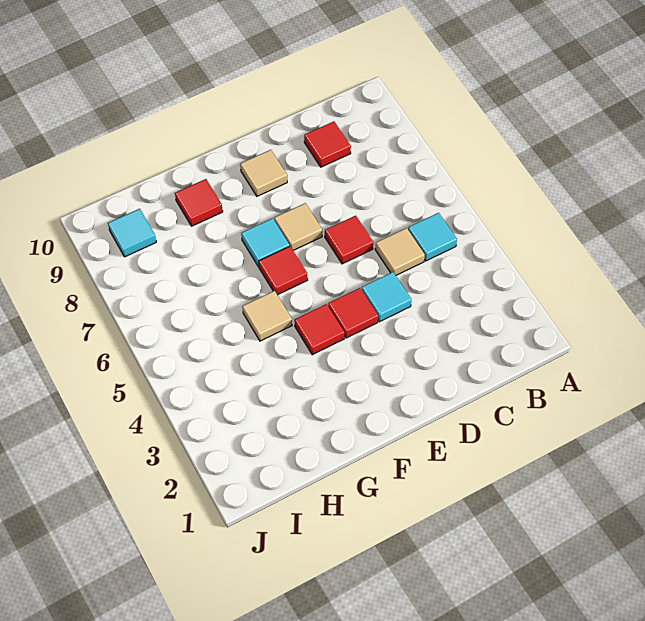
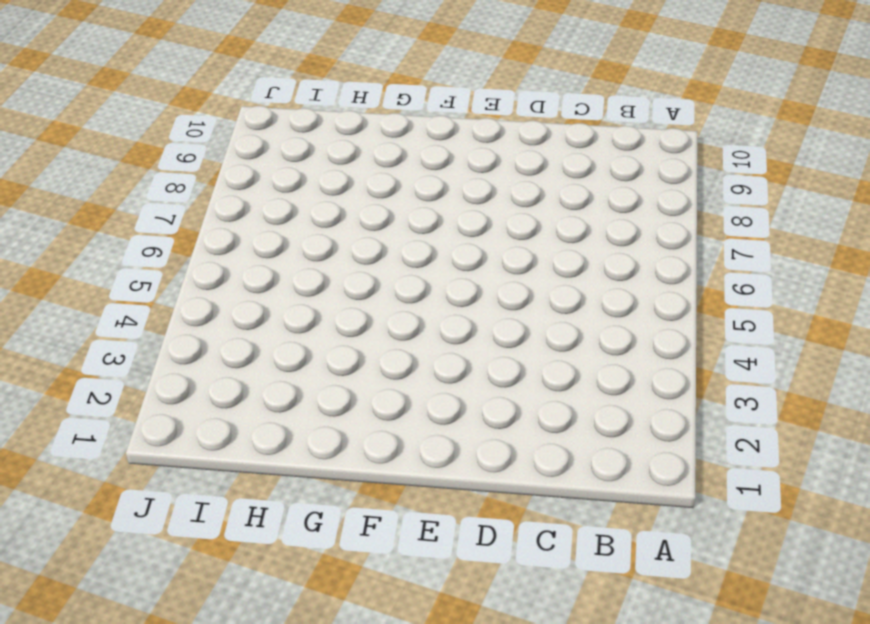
none -> cyan 1x1 tile [408,213,457,261]
none -> tan 1x1 tile [375,228,425,275]
none -> red 1x1 tile [304,121,351,167]

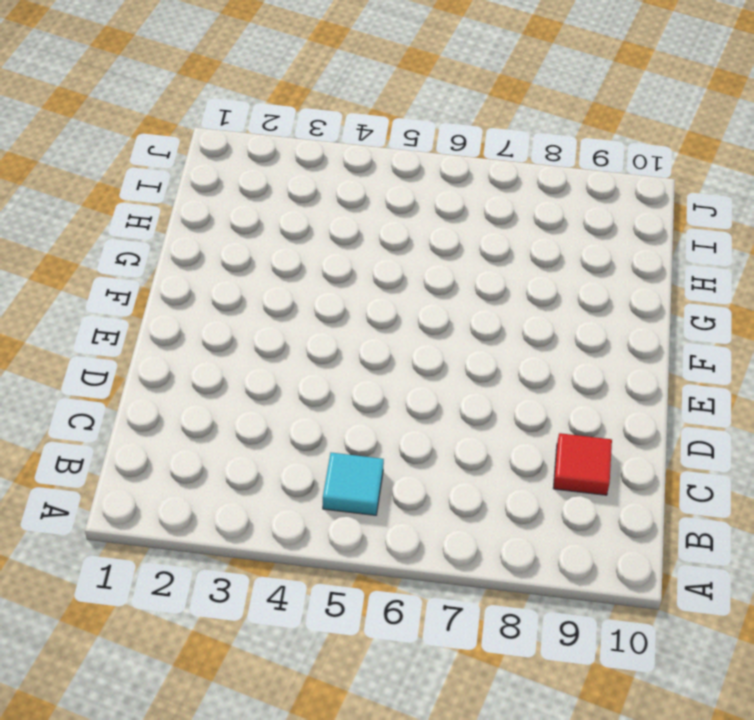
none -> tan 1x1 tile [375,228,425,275]
none -> cyan 1x1 tile [362,272,411,322]
none -> red 1x1 tile [325,216,373,264]

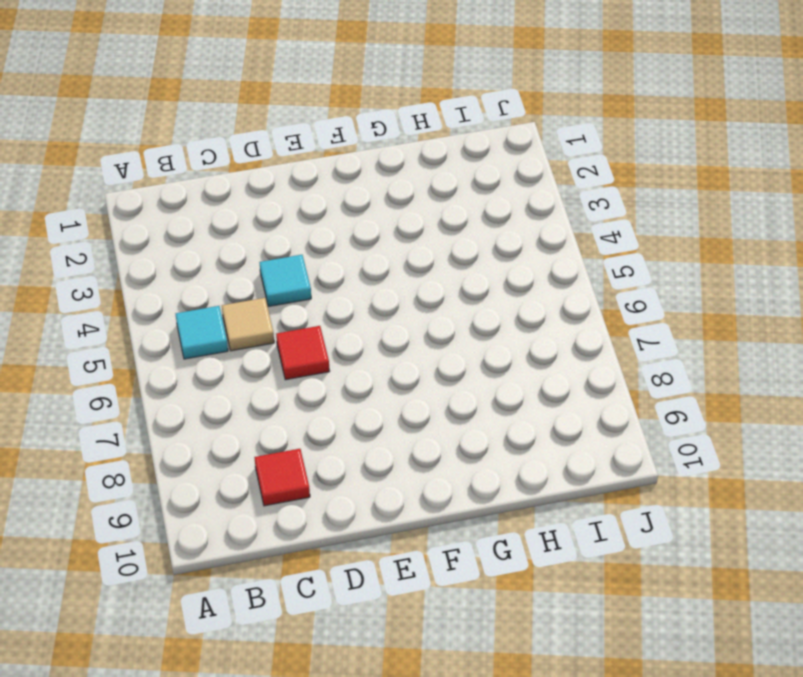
none -> red 1x1 tile [328,288,378,338]
none -> tan 1x1 tile [274,203,322,250]
none -> tan 1x1 tile [240,150,287,196]

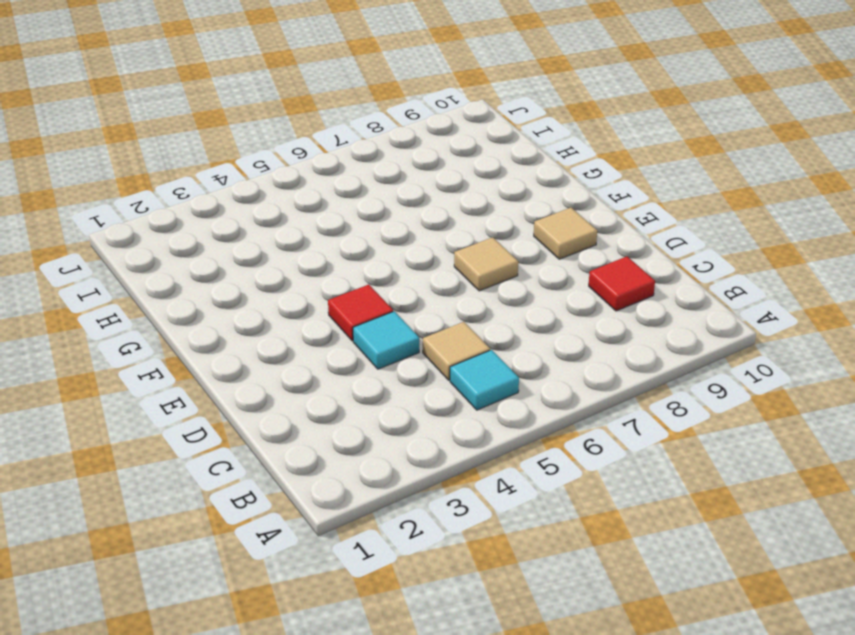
none -> red 1x1 tile [325,216,373,264]
none -> red 1x1 tile [294,304,345,355]
none -> red 1x1 tile [259,246,308,295]

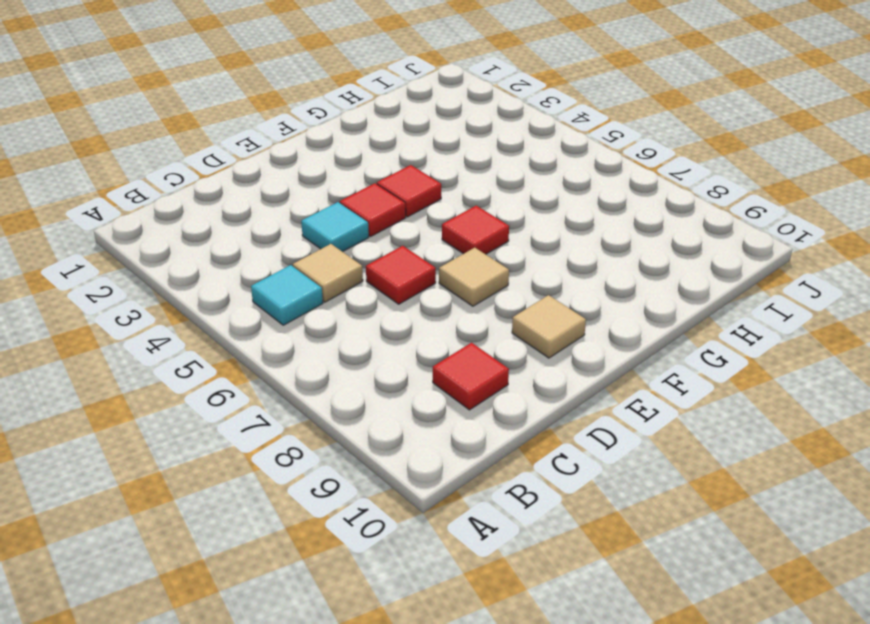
none -> cyan 1x1 tile [241,218,289,267]
none -> tan 1x1 tile [242,291,292,341]
none -> red 1x1 tile [175,179,223,226]

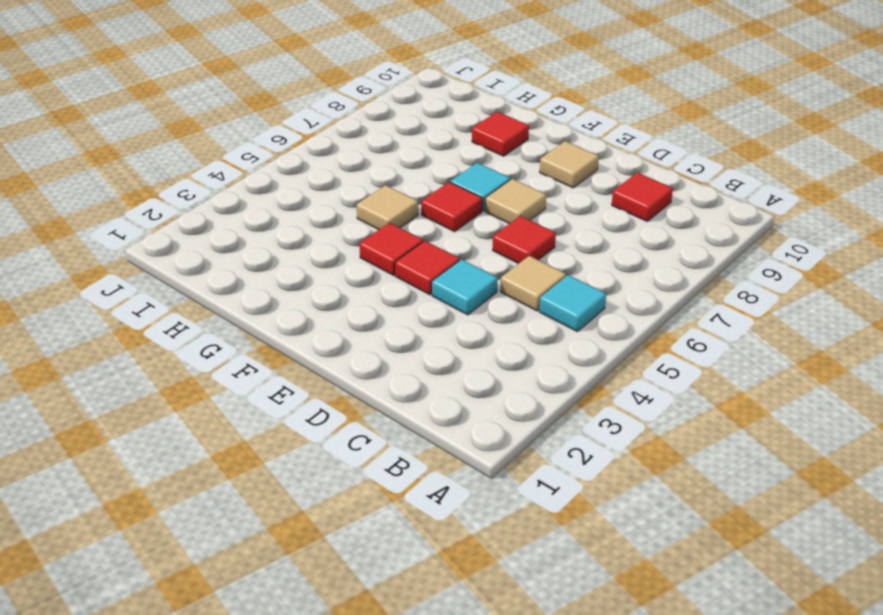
none -> cyan 1x1 tile [108,209,156,257]

